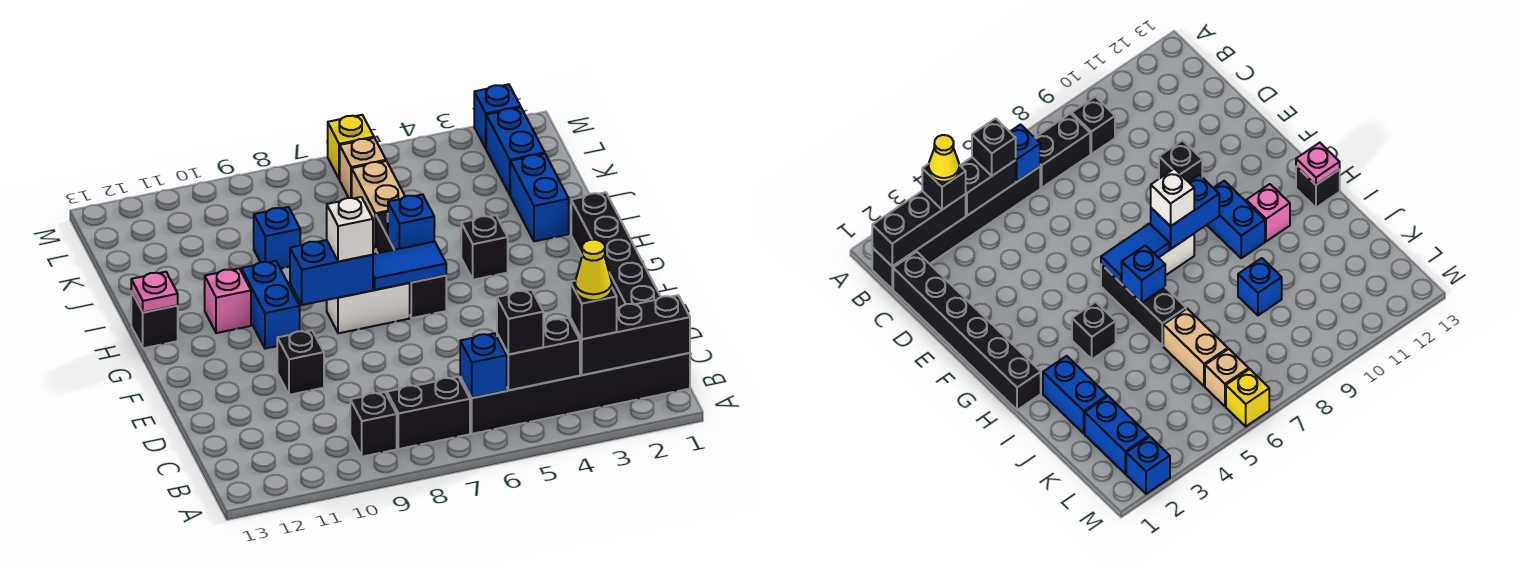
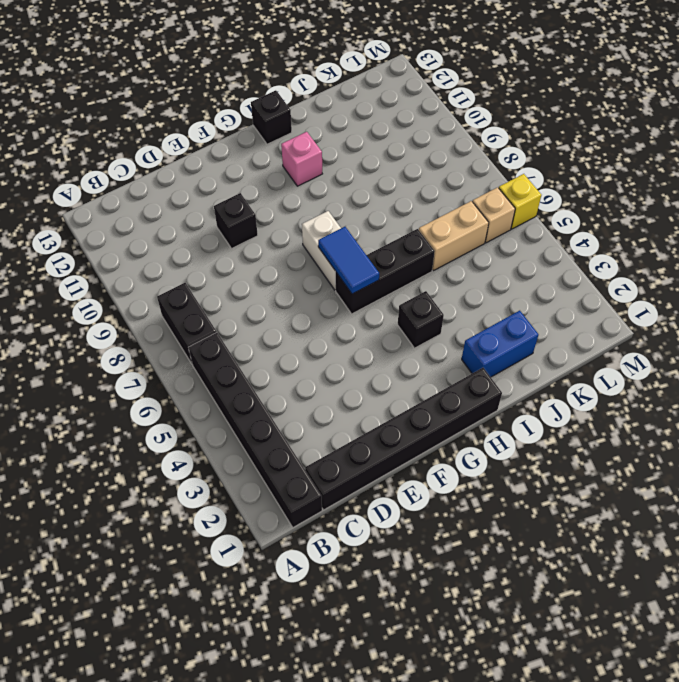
none -> black 1x1 brick [350,392,397,457]
none -> blue 1x2 brick [241,261,300,349]
none -> blue 1x1 brick [254,207,300,269]

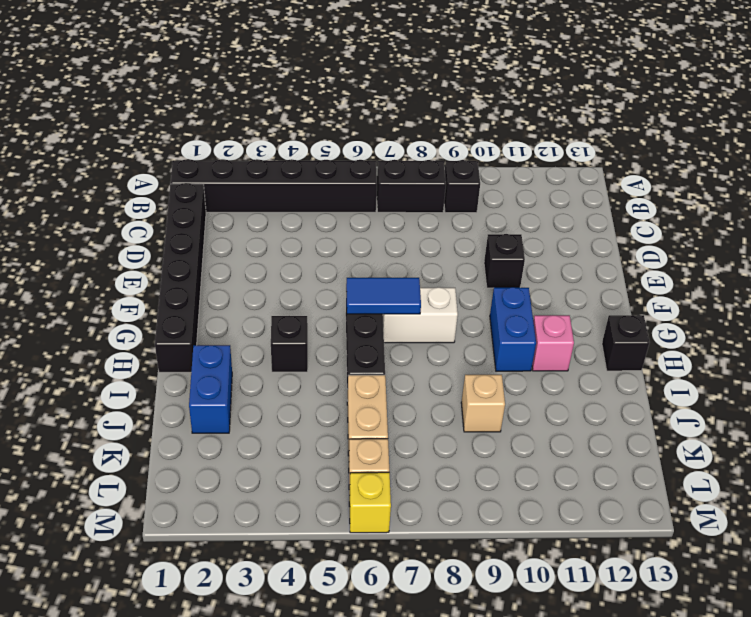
tan 1x1 brick [461,375,505,432] -> blue 1x1 brick [254,207,300,269]
none -> blue 1x2 brick [486,107,545,194]
none -> blue 1x1 brick [474,84,521,148]
none -> black 1x3 brick [570,295,690,375]

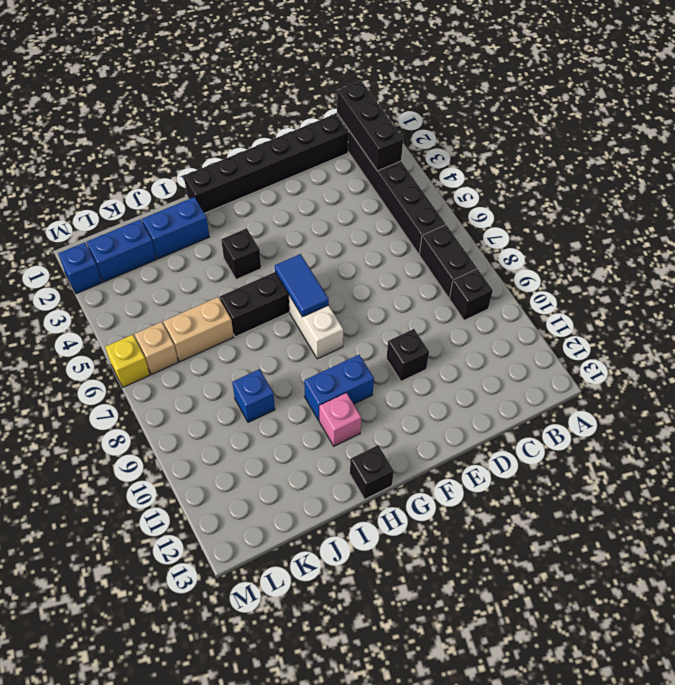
none -> black 1x2 brick [497,318,580,390]
none -> blue 1x1 brick [460,333,507,398]
none -> blue 1x2 brick [290,240,373,305]

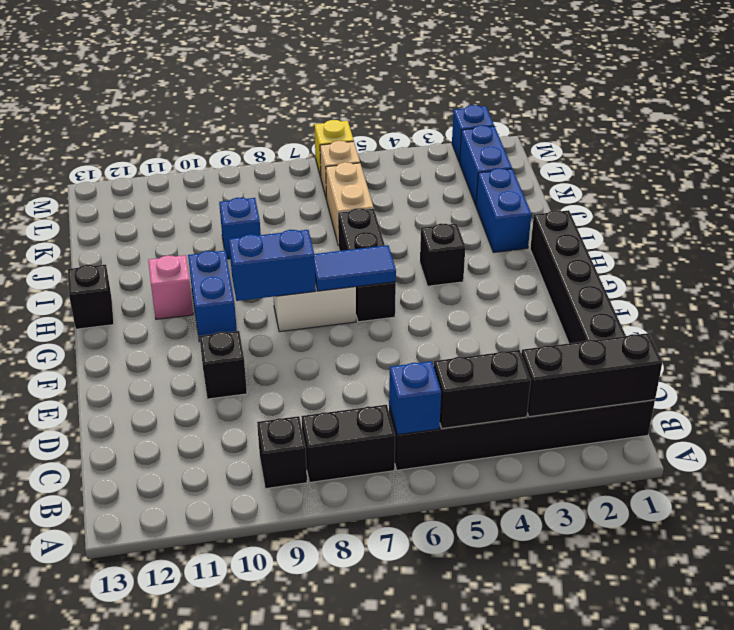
none -> blue 1x1 brick [388,194,434,250]
none -> pink 1x1 plate [131,272,178,312]
none -> black 1x1 brick [570,281,617,339]

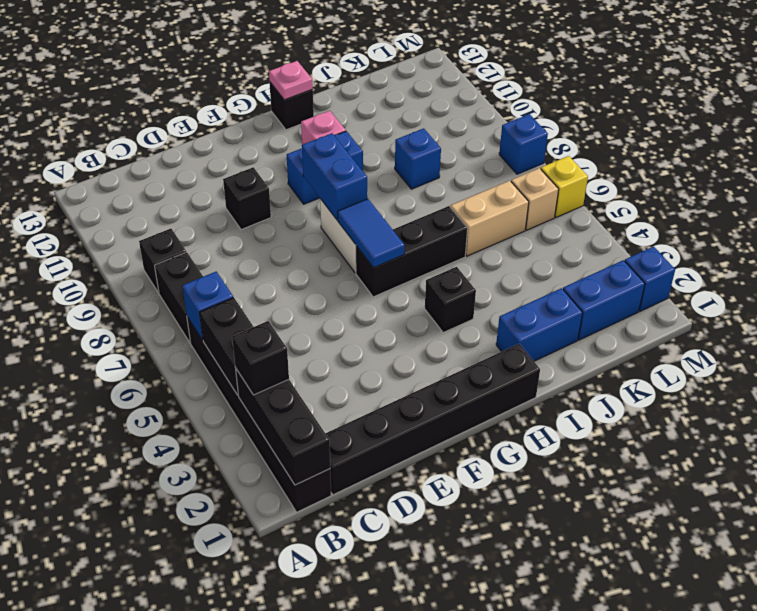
blue 1x1 brick [499,114,548,174] -> blue 1x1 brick moved to [388,194,434,250]
none -> black 1x1 brick [497,290,543,354]
none -> white 1x1 brick [327,197,373,262]
none -> yellow 1x1 cone [575,240,612,300]

